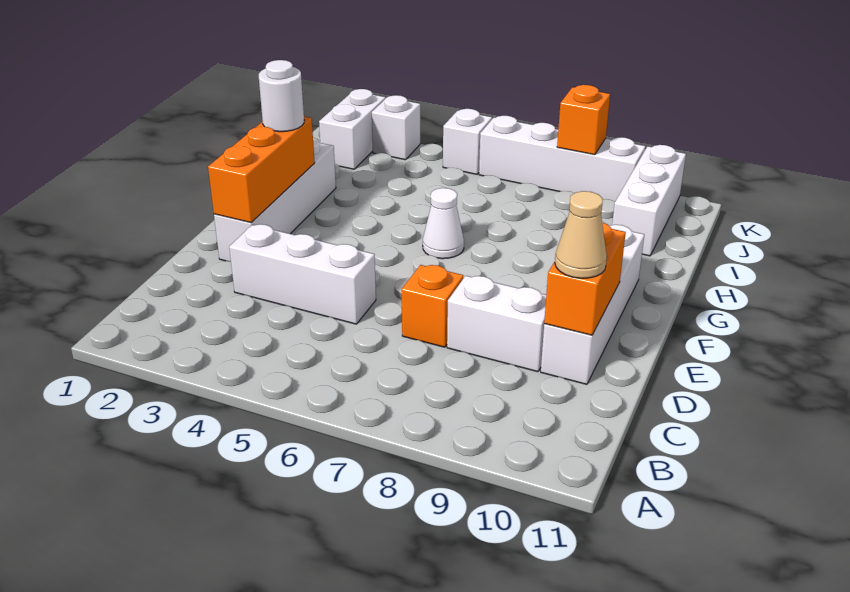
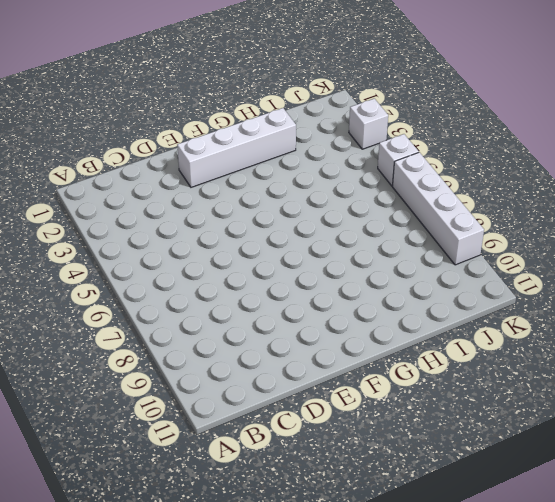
none -> white 1x3 brick [229,224,376,324]
none -> orange 1x1 brick [402,265,463,347]
none -> white 1x2 brick [447,276,546,372]

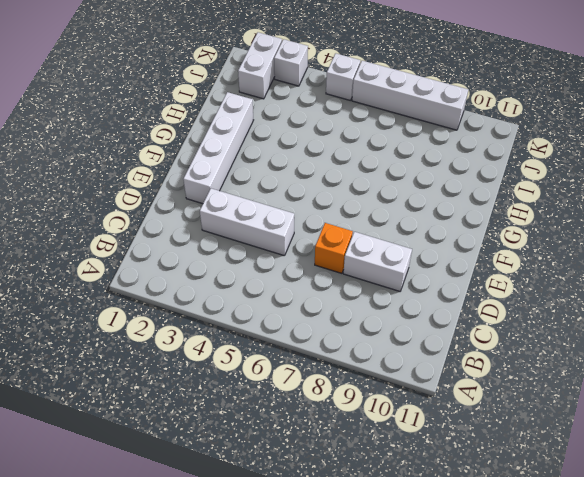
none -> white 1x4 brick [541,225,644,384]
none -> white 1x1 cone [423,188,464,259]
none -> white 1x3 brick [612,145,686,256]

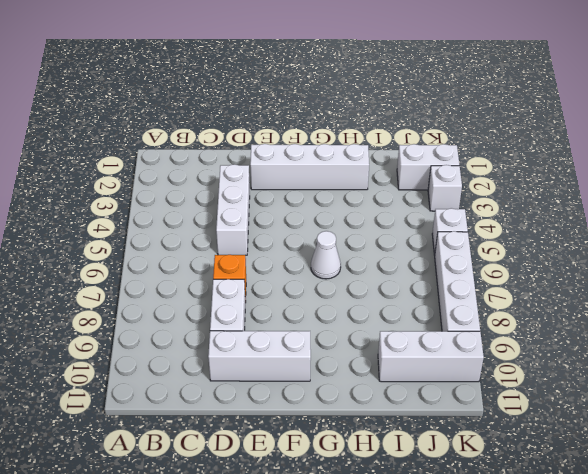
white 1x3 brick [208,331,311,381] -> white 1x4 brick [541,225,644,384]
none -> orange 1x2 brick [544,223,626,335]
none -> orange 1x3 brick [208,116,315,223]
none -> orange 1x1 brick [557,85,610,155]

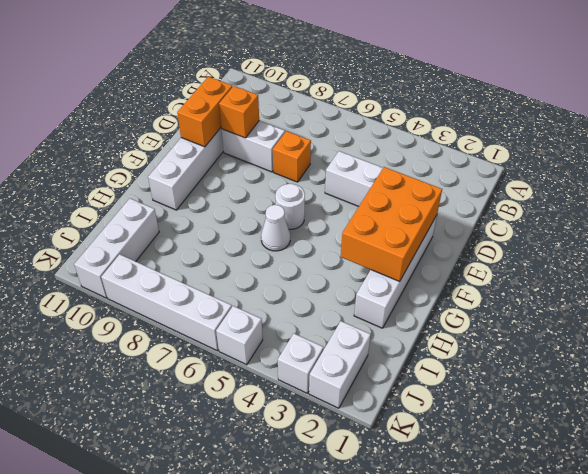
orange 1x1 brick [219,86,259,138] -> orange 1x1 brick moved to [557,85,610,155]
orange 2x3 brick [341,167,442,281] -> orange 1x3 brick [208,116,315,223]
white 1x1 round brick [275,184,305,229] -> white 1x1 round brick moved to [259,60,304,132]
none -> tan 1x1 cone [555,191,607,278]

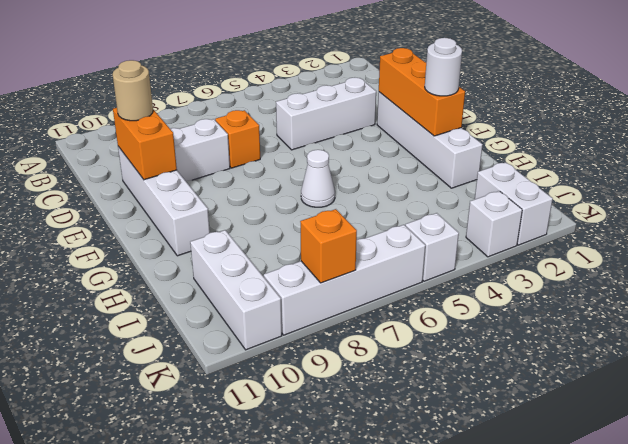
tan 1x1 round brick [113,60,153,121] -> tan 1x1 cone [555,191,607,278]

